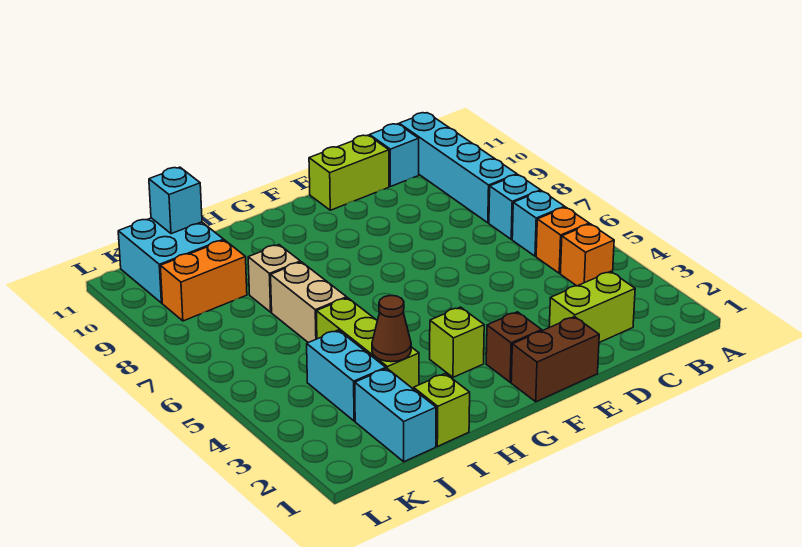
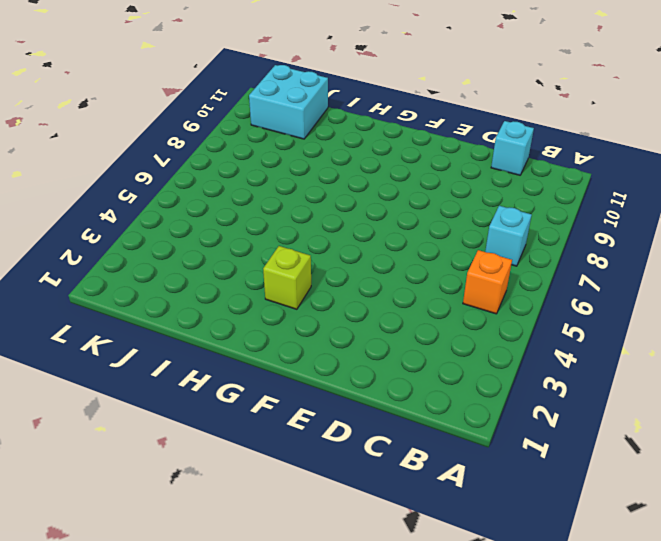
none -> orange 1x1 brick [560,224,614,286]
none -> cyan 1x1 brick [512,191,565,256]
none -> cyan 1x4 brick [399,113,517,223]

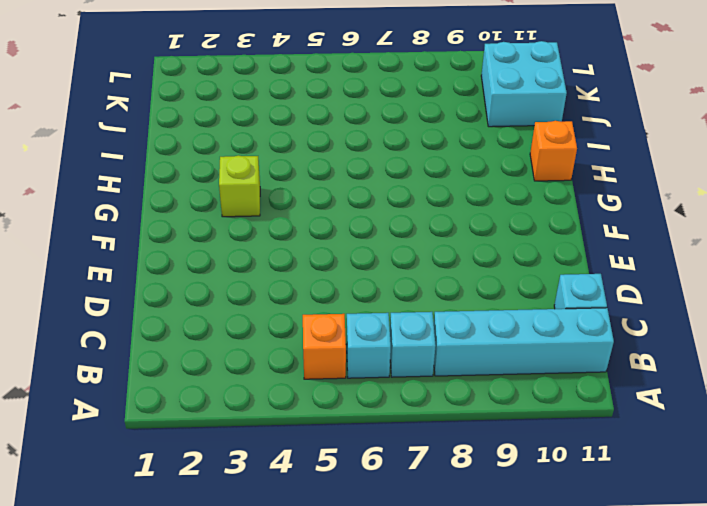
orange 1x1 brick [530,121,577,181] -> orange 1x1 brick moved to [560,224,614,286]
none -> lime 1x2 brick [549,271,635,343]
none -> lime 1x2 brick [309,135,389,210]
none -> brown 1x2 brick [511,317,599,402]

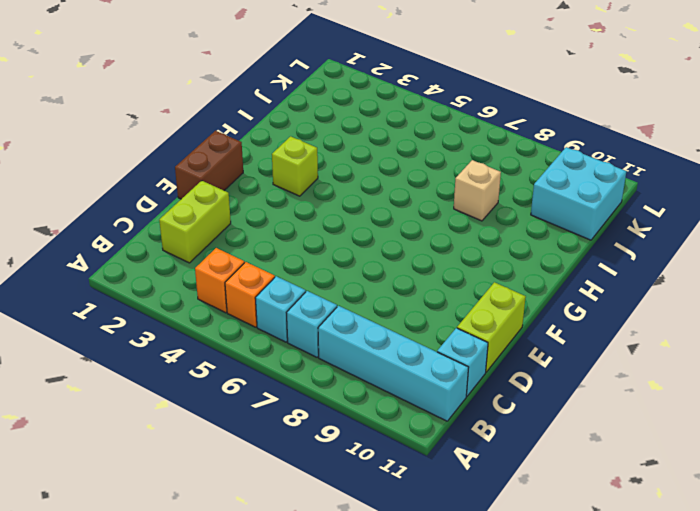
none -> brown 1x1 brick [486,312,542,382]
none -> lime 1x1 brick [414,373,470,446]
none -> lime 1x3 brick [316,298,419,389]

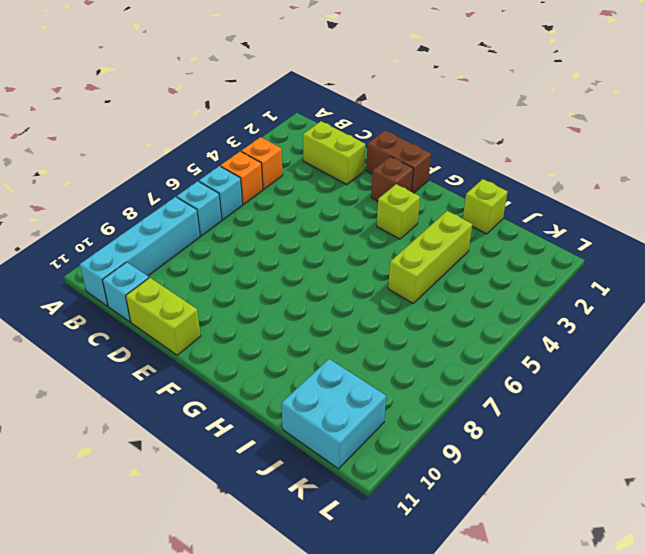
none -> tan 1x2 brick [271,262,347,343]
none -> tan 1x1 brick [248,245,300,312]
none -> cyan 1x2 brick [355,369,436,462]

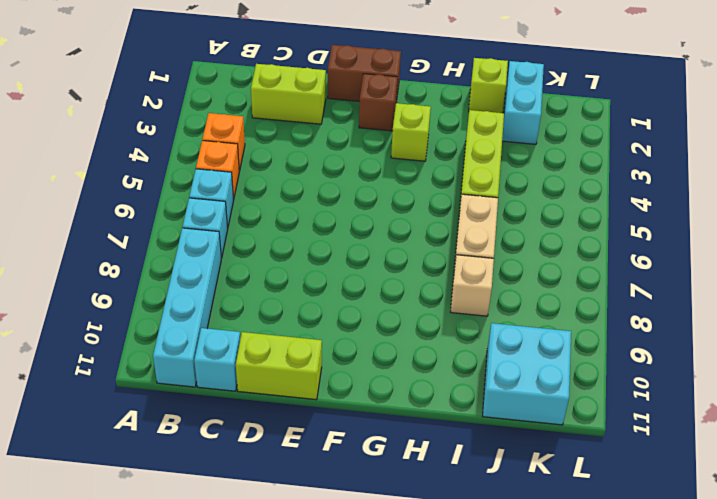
none -> cyan 1x2 brick [307,330,386,421]
none -> orange 1x2 brick [160,240,247,321]
none -> brown 1x1 cone [372,296,411,362]

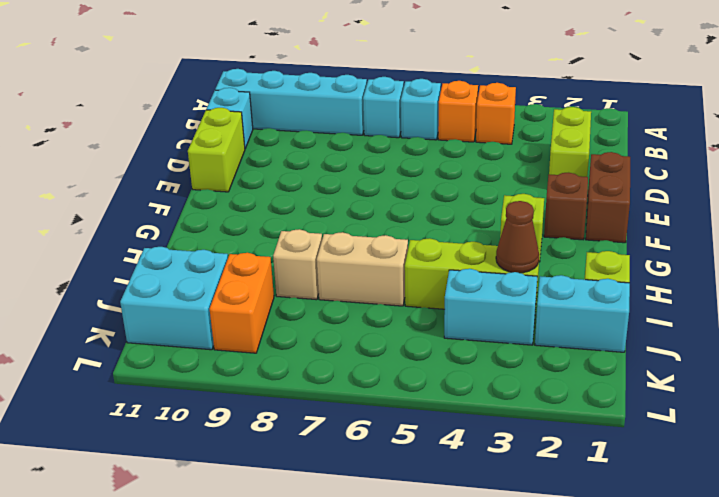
none -> cyan 1x1 brick [149,167,202,234]

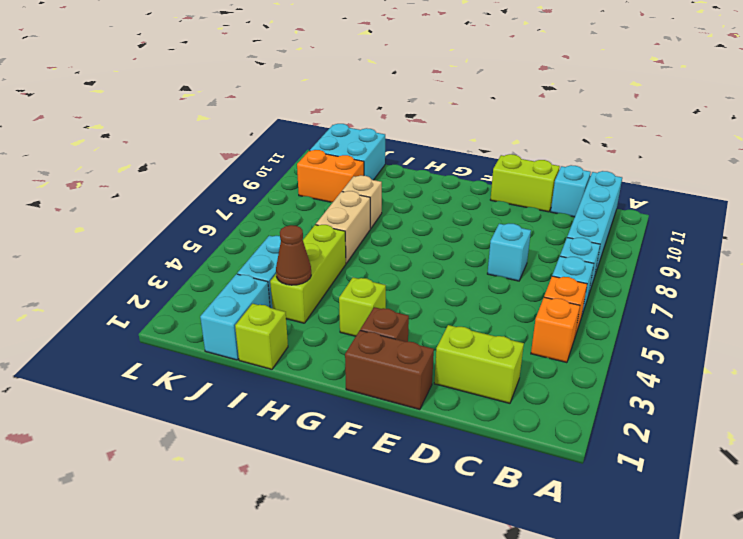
cyan 1x1 brick [487,224,531,281] -> cyan 1x1 brick moved to [149,167,202,234]

